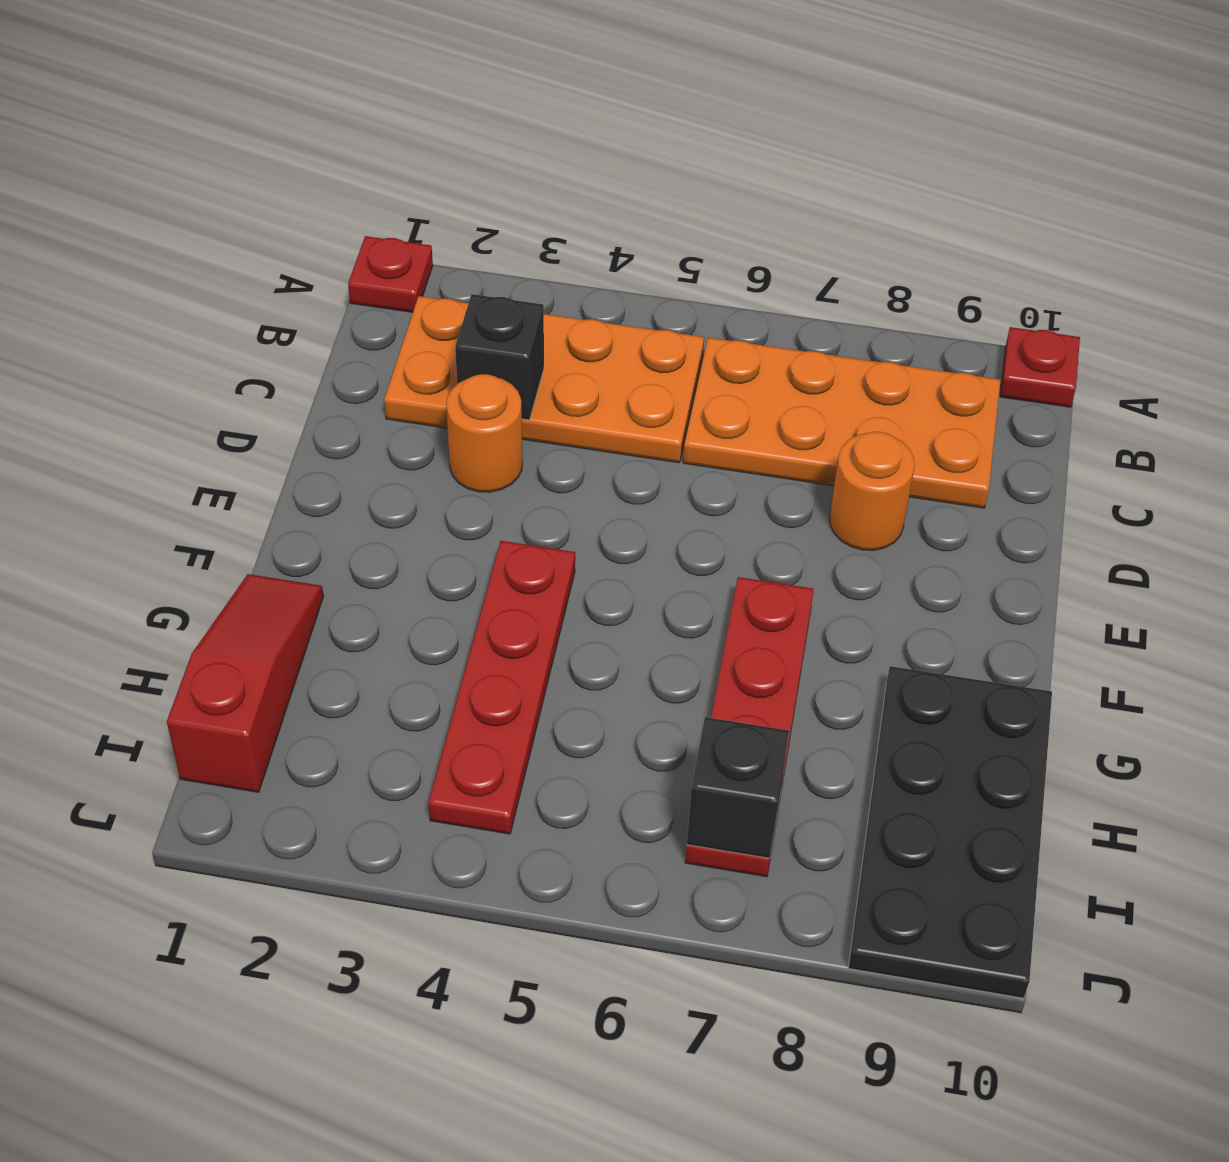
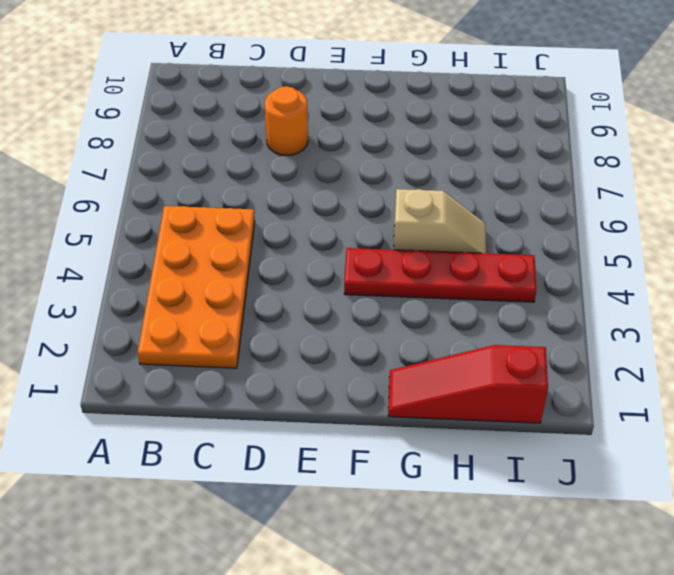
tan 1x2 slope [394,189,486,253] -> none
none -> red 1x1 plate [348,236,433,312]
none -> red 1x1 plate [1000,327,1080,407]
none -> orange 2x4 plate [683,337,1000,508]

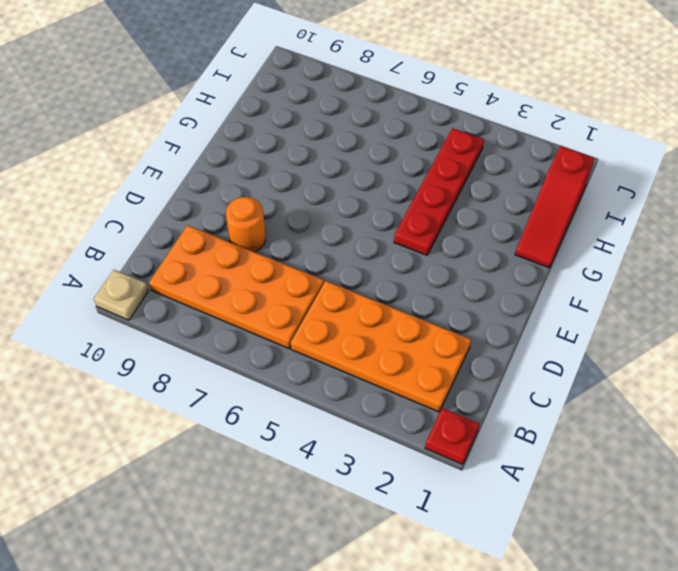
tan 1x1 plate [94,270,148,320] -> red 1x1 plate [1000,327,1080,407]
none -> orange 1x1 round brick [446,374,522,492]
none -> red 1x4 plate [685,577,814,877]
none -> black 2x4 plate [848,666,1052,998]

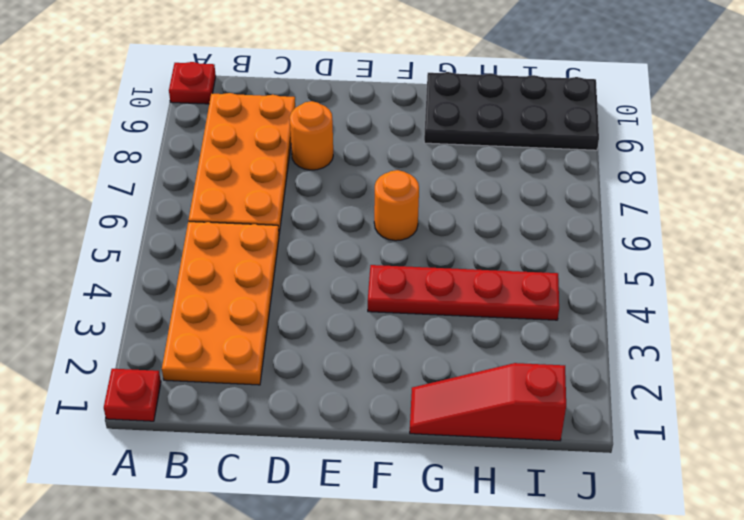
orange 1x1 round brick [374,170,419,241] -> orange 1x1 round brick moved to [446,374,522,492]
none -> red 1x4 plate [685,577,814,877]
none -> black 1x1 brick [455,294,544,420]
none -> black 1x1 brick [687,717,789,858]

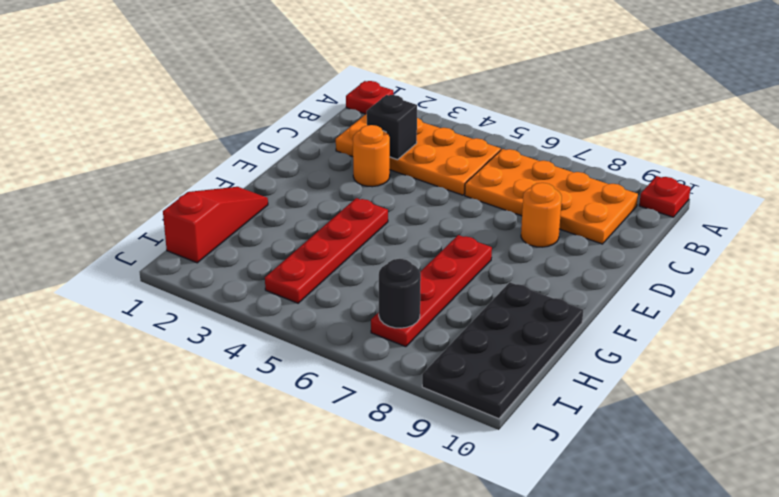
black 1x1 round brick [379,259,421,328] -> black 1x1 brick [687,717,789,858]

